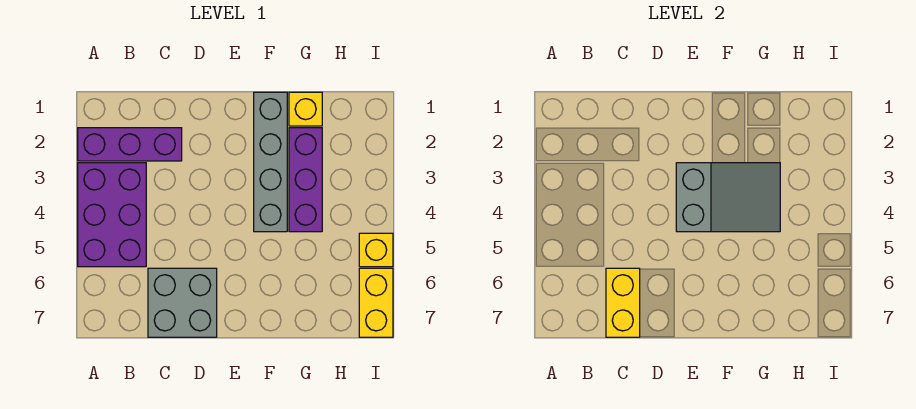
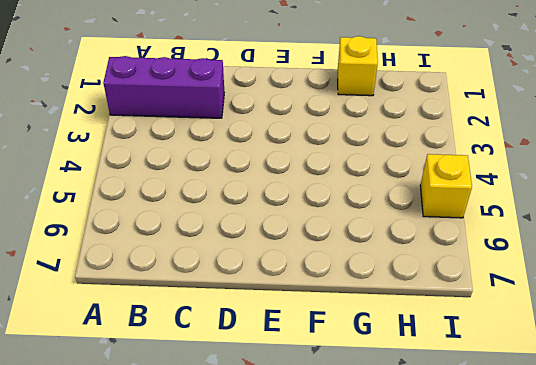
none -> purple 2x3 brick [78,163,146,267]
none -> grey 2x2 brick [148,268,217,337]

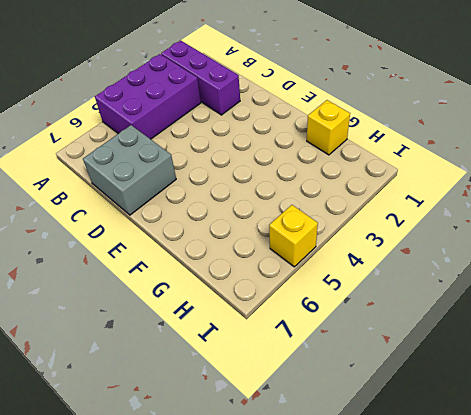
none -> grey 1x4 brick [254,92,287,232]
none -> purple 1x3 brick [289,128,322,232]

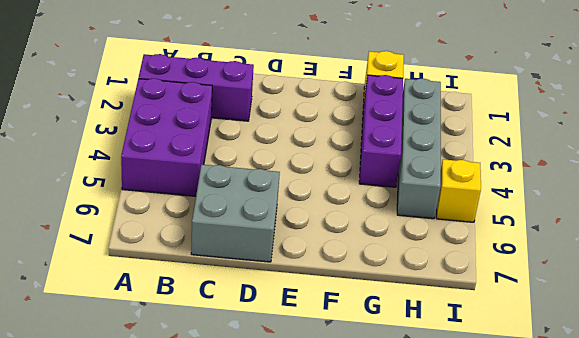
grey 1x4 brick [397,79,441,219] -> grey 1x4 brick moved to [254,92,287,232]
none -> yellow 1x2 brick [359,268,393,337]
none -> yellow 1x2 brick [606,268,640,337]

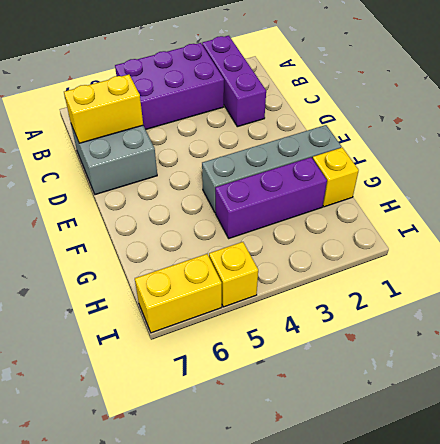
none -> grey 2x3 slope [676,163,780,232]

